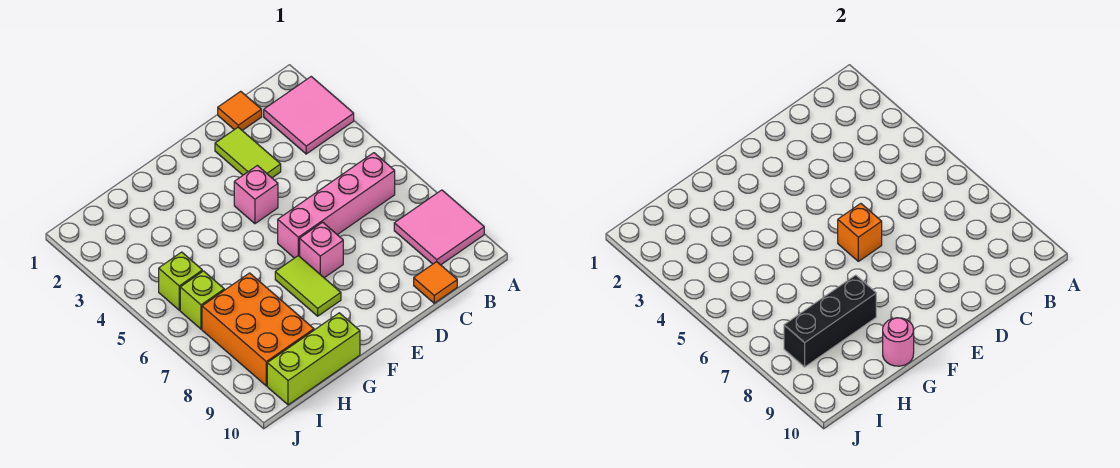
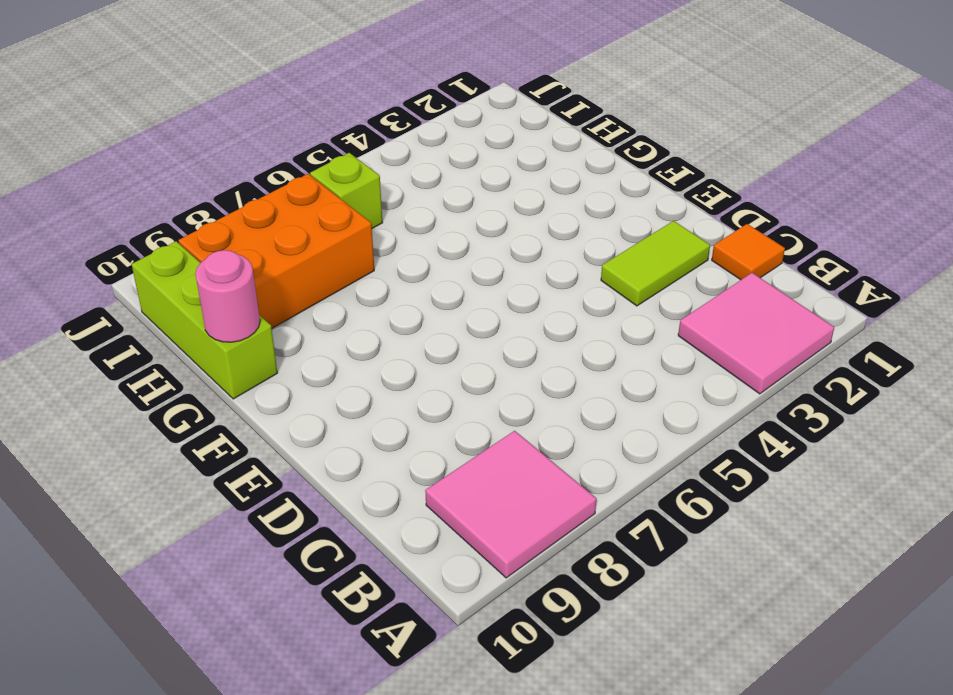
none -> pink 1x4 brick [278,153,395,258]
none -> orange 1x1 tile [414,262,457,303]
none -> pink 1x1 brick [234,166,278,224]

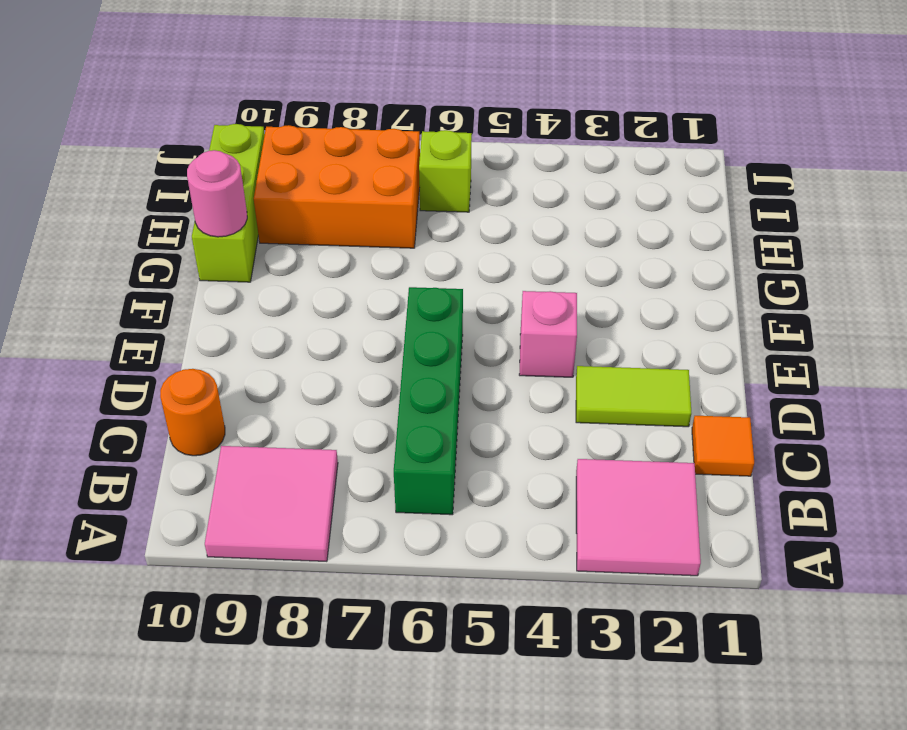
green 1x4 brick [394,287,463,515] -> pink 1x4 brick [278,153,395,258]
orange 1x1 round brick [160,369,225,456] -> orange 1x1 tile [414,262,457,303]
none -> pink 1x1 brick [300,222,343,278]
none -> lime 1x2 tile [275,256,341,316]
none -> lime 1x1 brick [159,252,202,310]

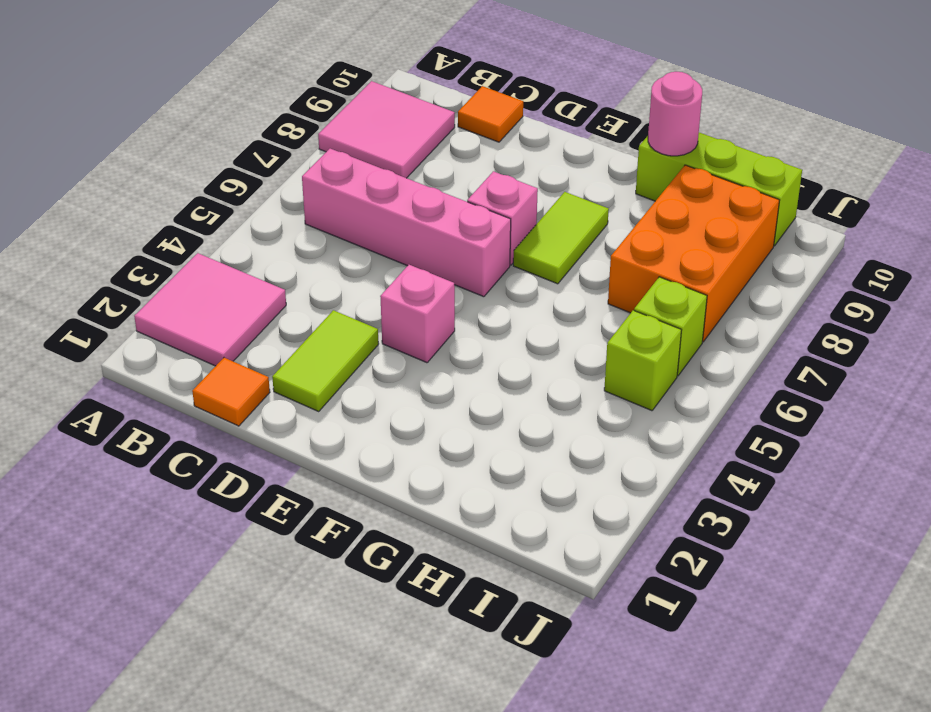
none -> orange 1x1 brick [838,204,882,261]
none -> black 1x3 brick [784,275,876,367]

